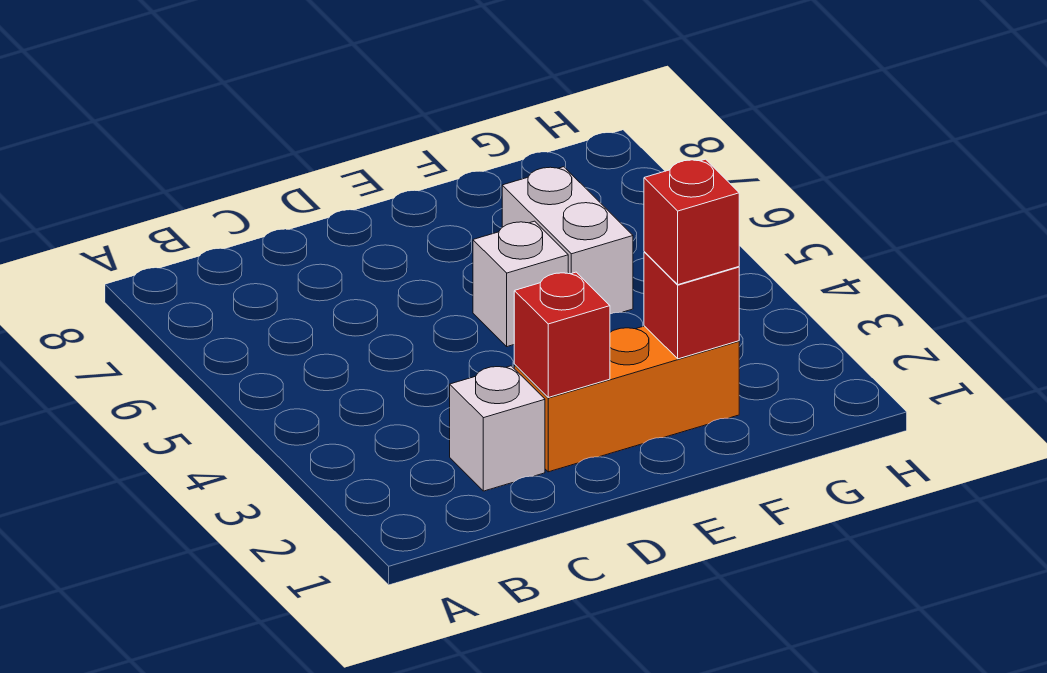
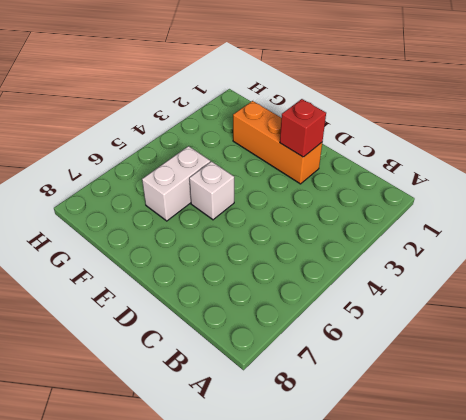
none -> white 1x1 brick [450,366,545,491]
none -> red 1x1 brick [644,252,739,359]

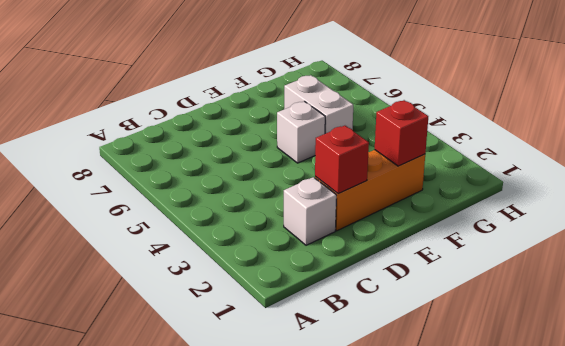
none -> red 1x1 brick [644,159,739,285]

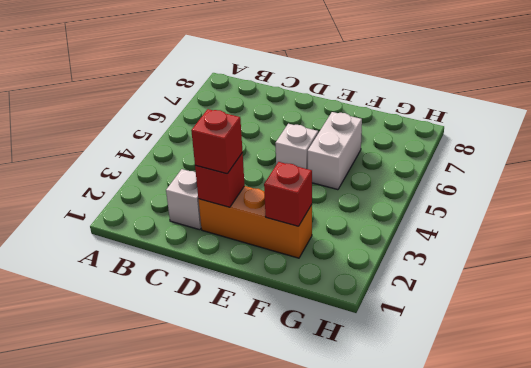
red 1x1 brick [191,109,243,174] -> red 1x1 brick moved to [644,159,739,285]

